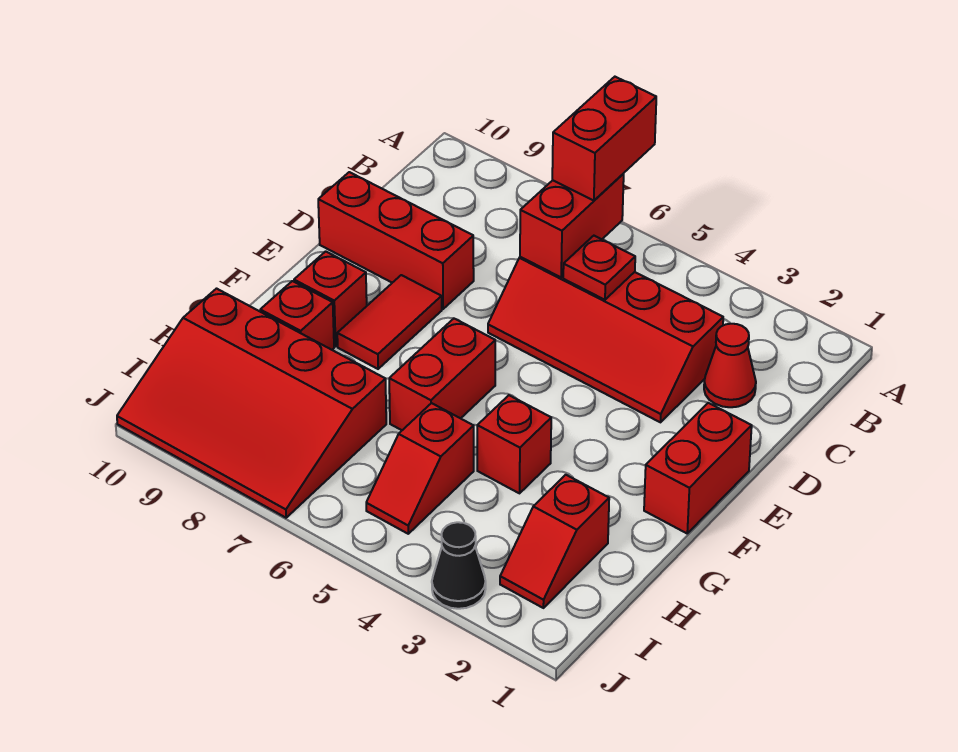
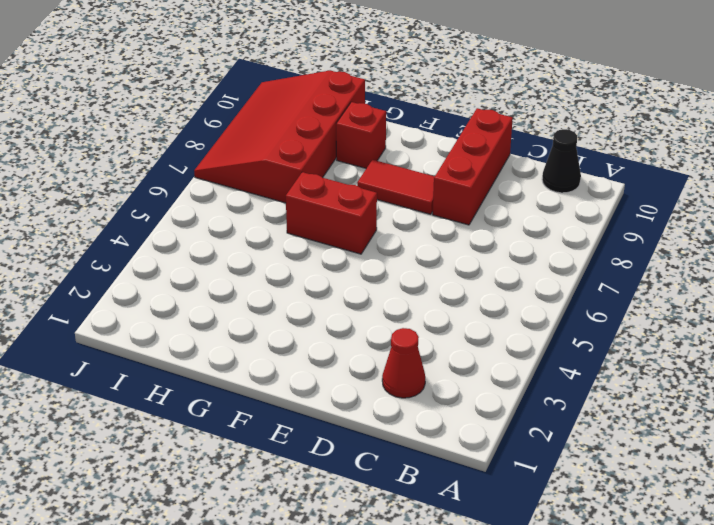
black 1x1 cone [542,129,581,193] -> black 1x1 cone moved to [432,522,486,609]
none -> red 2x4 slope [488,257,723,422]
none -> red 1x2 brick [644,403,752,533]
none -> red 1x1 brick [294,251,367,346]

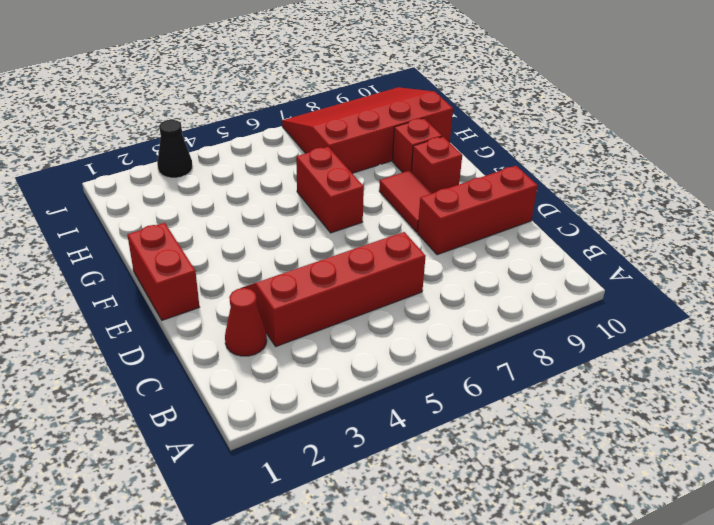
none -> red 1x1 brick [477,395,551,493]
none -> red 1x2 slope [500,475,609,608]
none -> red 1x2 slope [366,403,474,534]

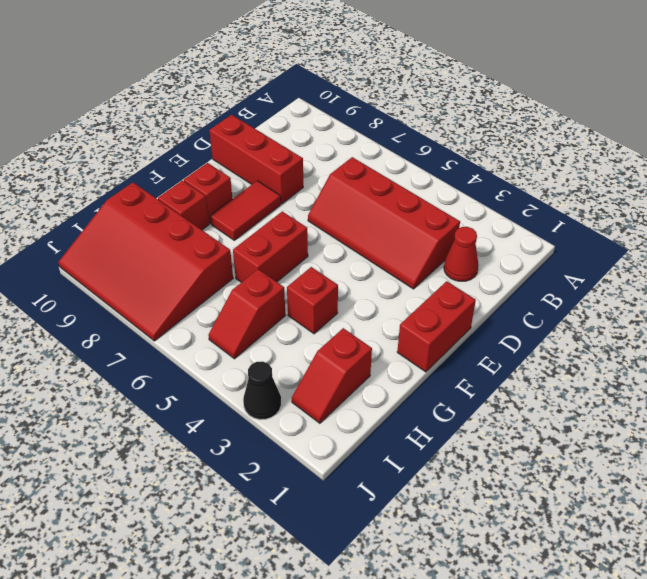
none -> red 1x2 brick [520,174,624,277]
none -> red 1x1 plate [563,236,635,300]
none -> red 1x2 brick [552,77,656,201]

